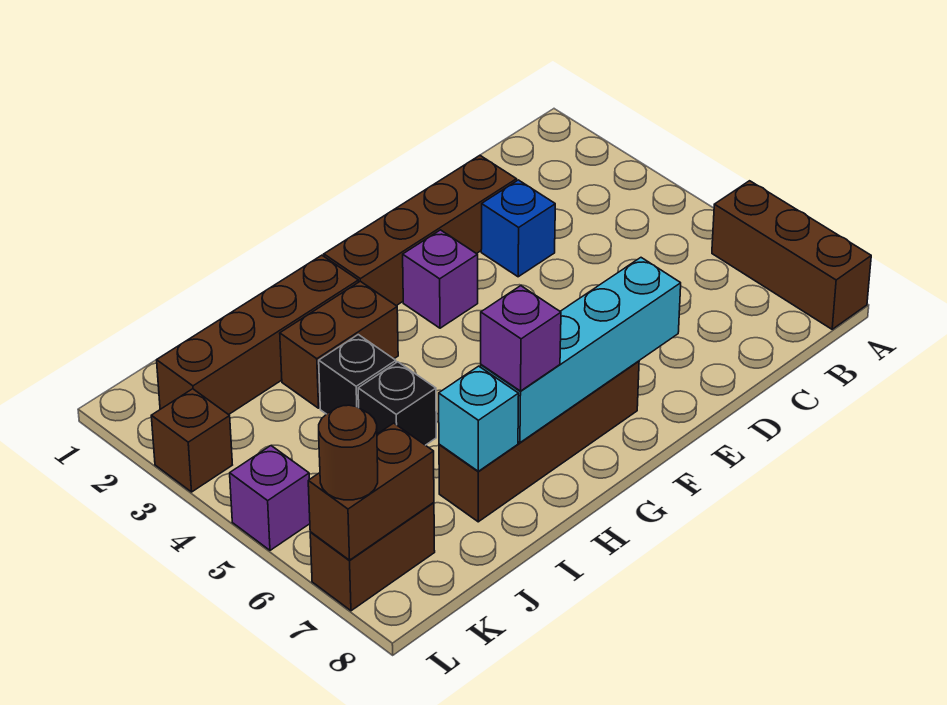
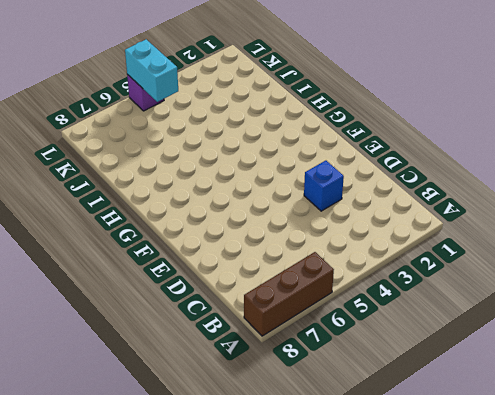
cyan 1x2 brick [125,39,178,102] -> none
none -> brown 1x4 brick [324,155,517,306]
none -> purple 1x1 brick [403,230,478,328]
none -> brown 1x4 brick [439,361,639,522]

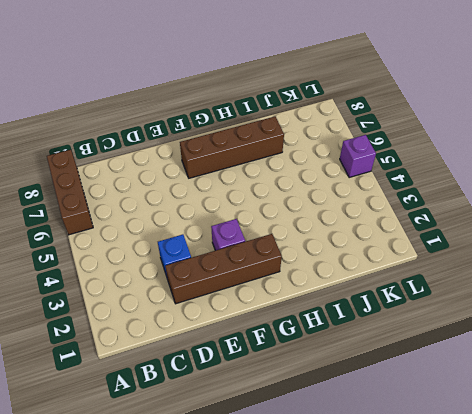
none -> brown 1x4 brick [157,255,359,415]
none -> brown 1x2 brick [280,281,398,408]
none -> black 1x1 brick [319,335,396,414]

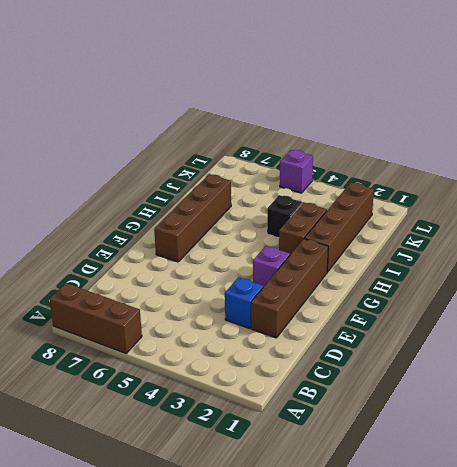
none -> black 1x1 brick [358,362,436,445]
none -> brown 1x2 brick [310,503,435,611]
none -> brown 1x1 brick [151,389,232,492]

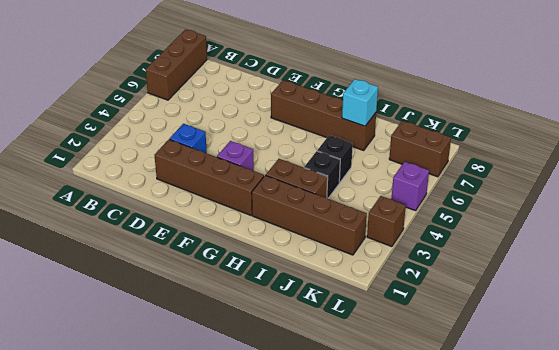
none -> cyan 1x4 brick [481,258,681,443]
none -> brown 1x2 brick [308,423,434,560]
none -> purple 1x1 brick [481,286,561,391]

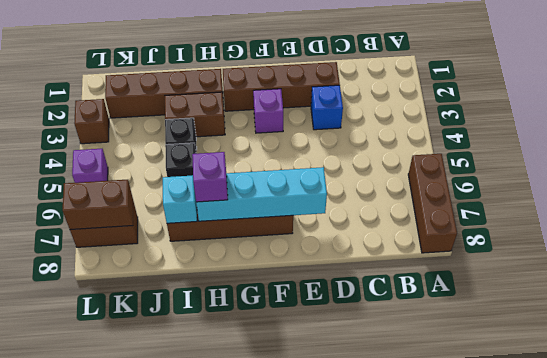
none -> brown 1x1 round brick [319,405,378,500]

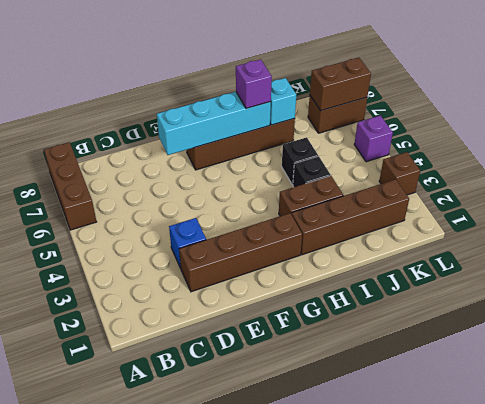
none -> purple 1x1 brick [403,230,478,328]
none -> brown 1x1 round brick [319,405,378,500]

